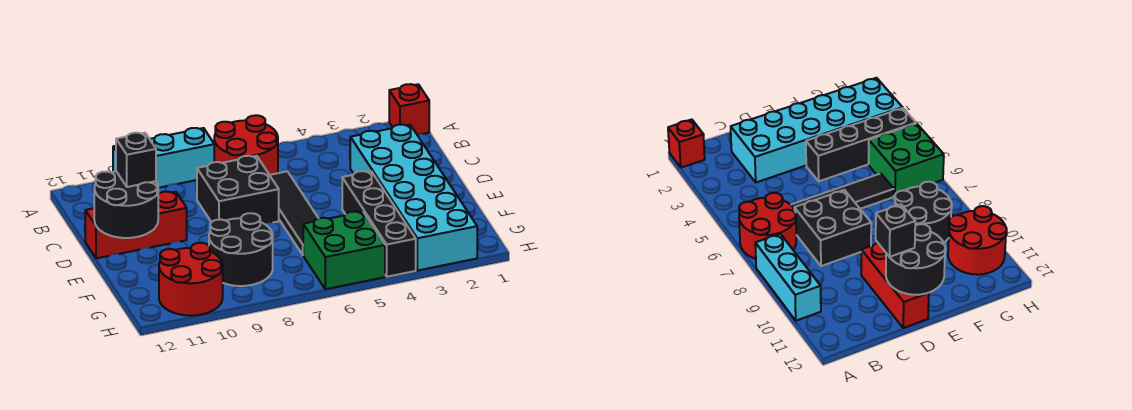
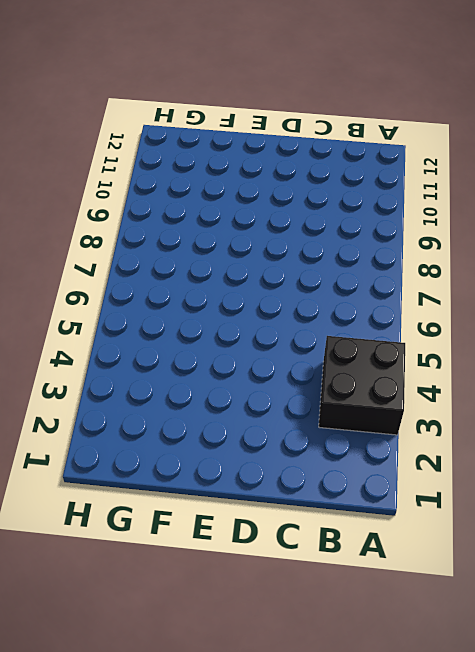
black 2x2 brick [319,336,405,435] -> black 2x2 brick moved to [197,156,279,224]
none -> red 1x1 brick [389,84,429,134]
none -> red 2x2 round brick [214,115,278,175]
none -> cyan 1x3 brick [113,128,214,188]

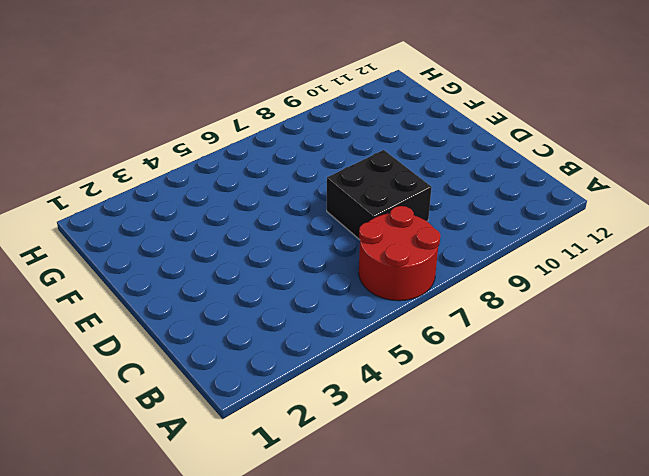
none -> red 1x1 brick [389,84,429,134]
none -> cyan 1x3 brick [113,128,214,188]
none -> cyan 2x6 brick [350,125,477,270]

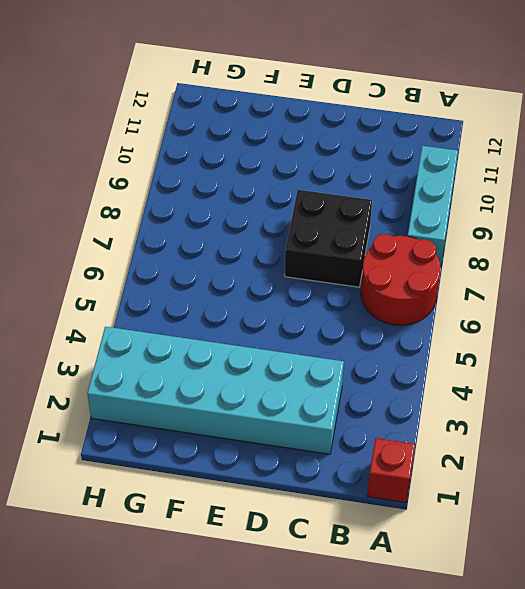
none -> black 1x4 tile [270,171,318,255]
none -> red 1x3 brick [85,192,187,258]
none -> black 1x4 brick [342,171,416,277]

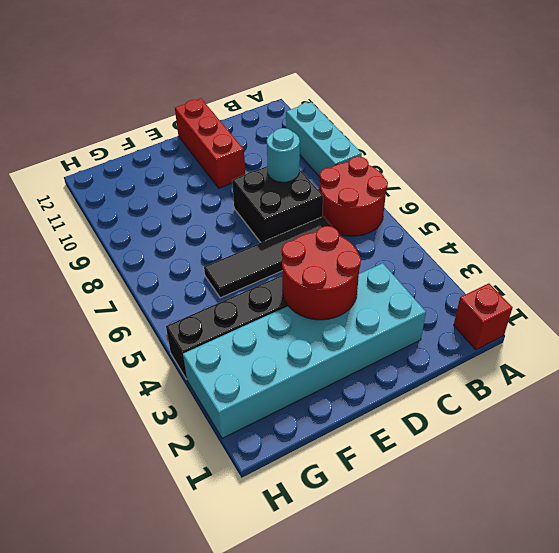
cyan 1x1 round brick [267,128,300,182] -> none
red 2x2 round brick [282,226,361,320] -> red 2x2 round brick moved to [159,243,223,316]
none -> black 2x2 round brick [209,213,273,286]
none -> green 2x2 brick [303,212,385,289]
none -> black 2x2 round brick [94,171,158,238]

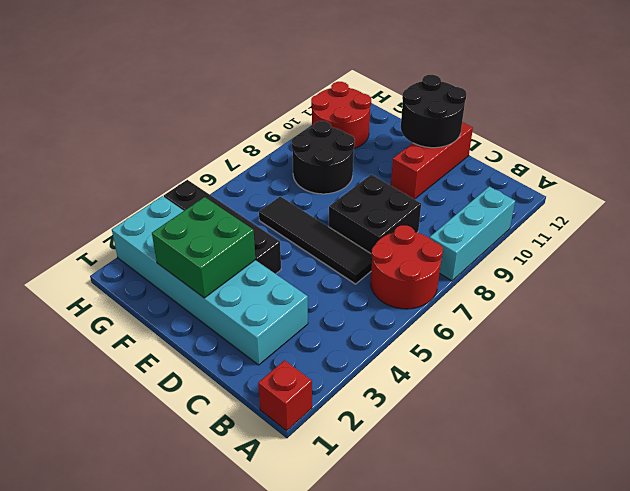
green 2x2 brick [152,197,255,298] -> green 2x2 brick moved to [303,212,385,289]
none -> black 1x1 brick [116,133,156,187]

